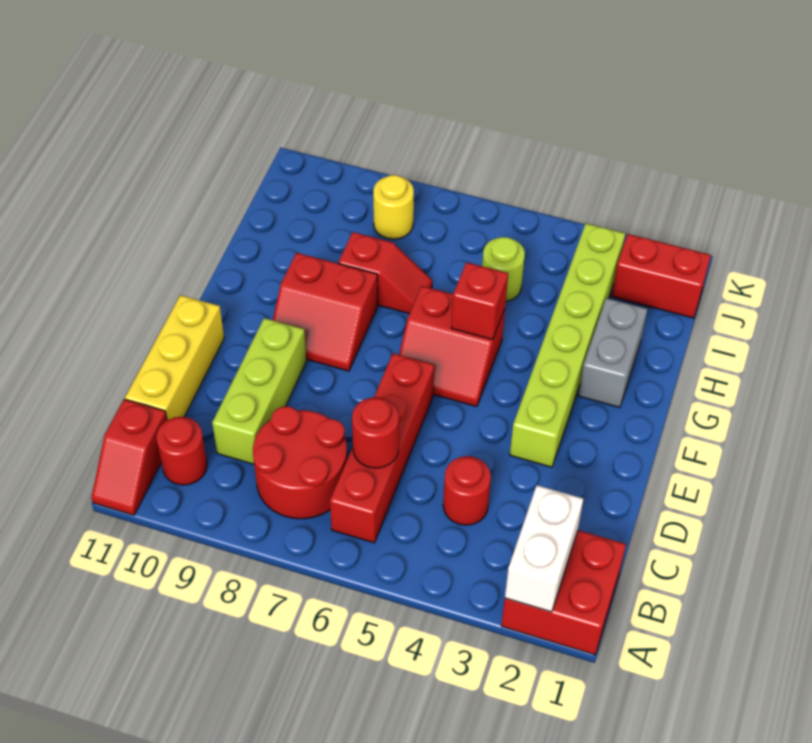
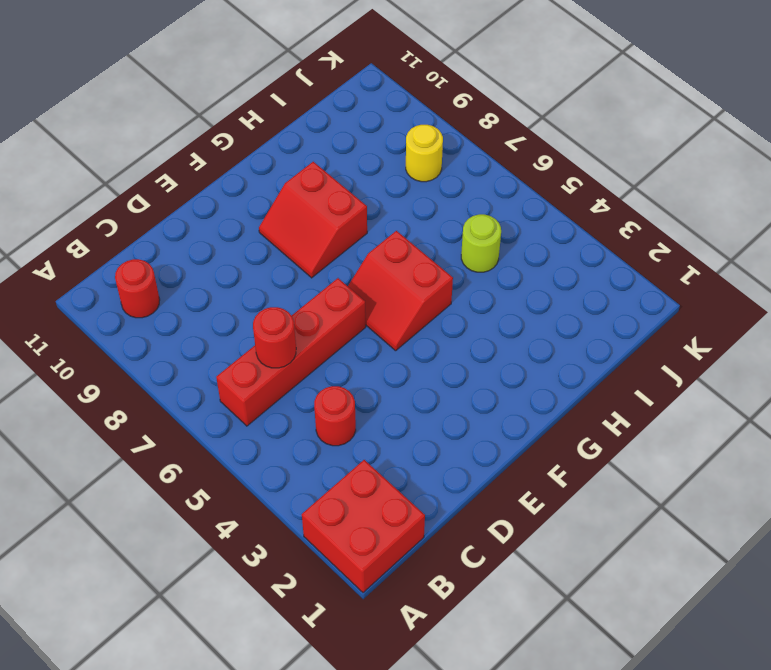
none -> red 1x2 slope [92,399,167,515]
none -> red 2x2 round brick [253,406,347,519]
none -> lime 1x3 brick [212,318,307,464]

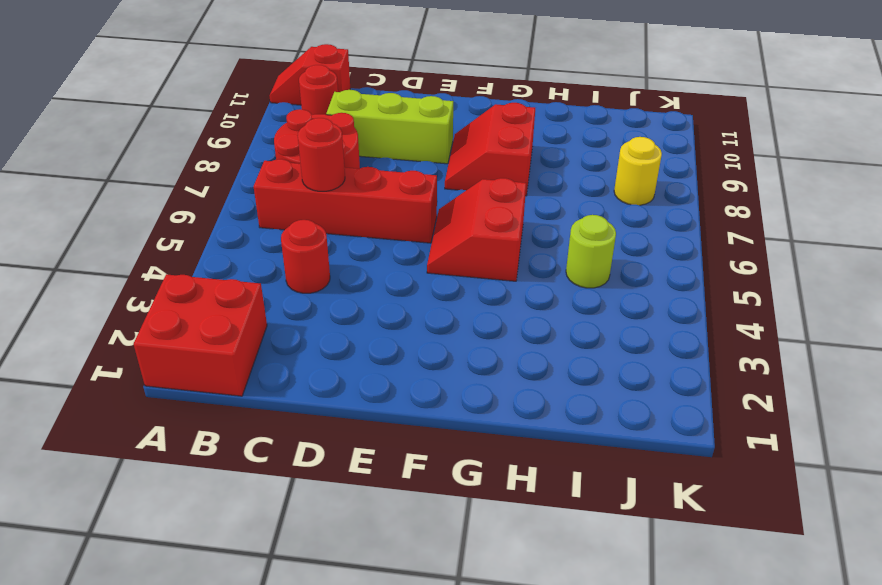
none -> yellow 1x3 brick [125,295,224,420]
none -> lime 1x6 brick [510,223,625,467]
none -> grey 1x2 brick [578,298,647,408]

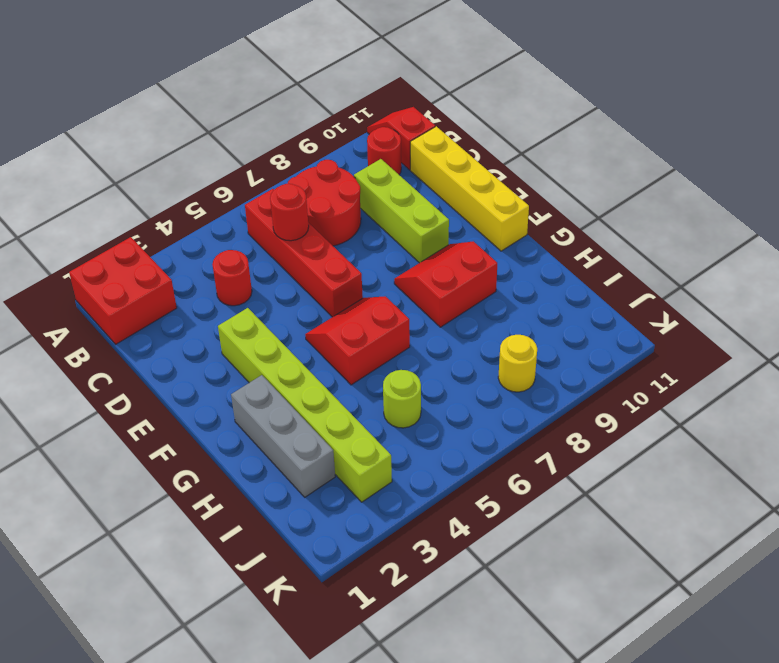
yellow 1x4 brick [410,126,529,251] -> yellow 1x3 brick [125,295,224,420]
grey 1x3 brick [231,375,335,497] -> grey 1x2 brick [578,298,647,408]
none -> red 1x2 slope [338,232,432,314]
none -> red 1x2 brick [612,234,711,318]
none -> white 1x2 brick [505,485,583,612]

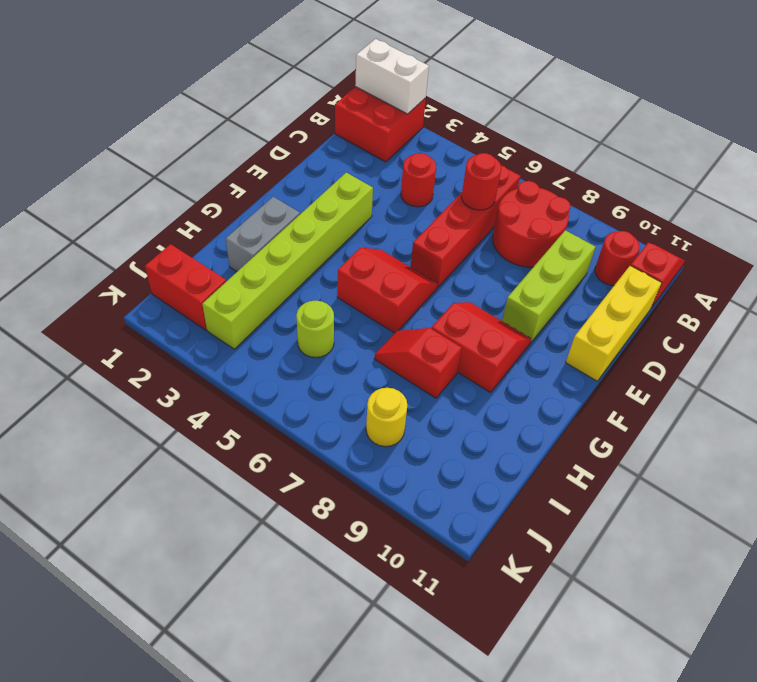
white 1x2 brick [355,39,429,114] -> white 1x2 brick turned to [505,485,583,612]
none -> red 1x1 brick [451,262,508,340]

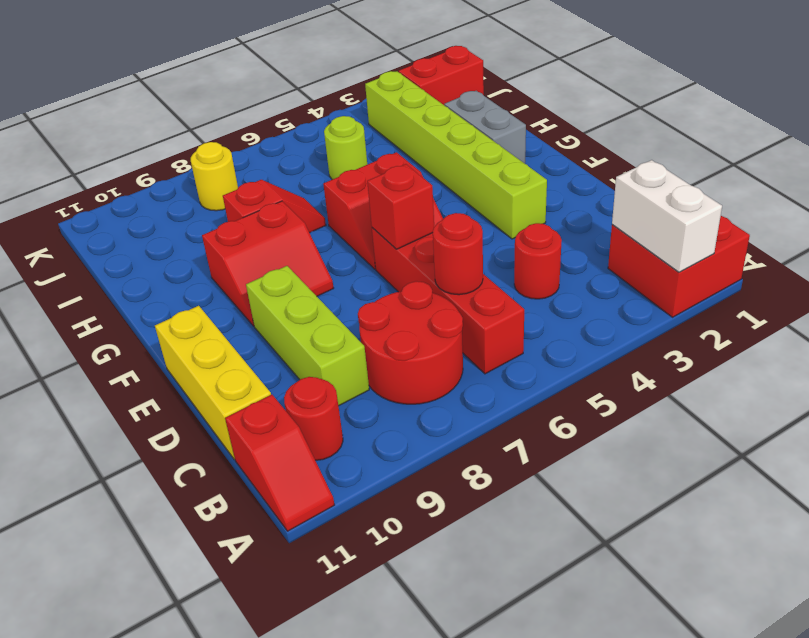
red 1x1 brick [367,164,434,249] -> red 1x1 brick moved to [451,262,508,340]

